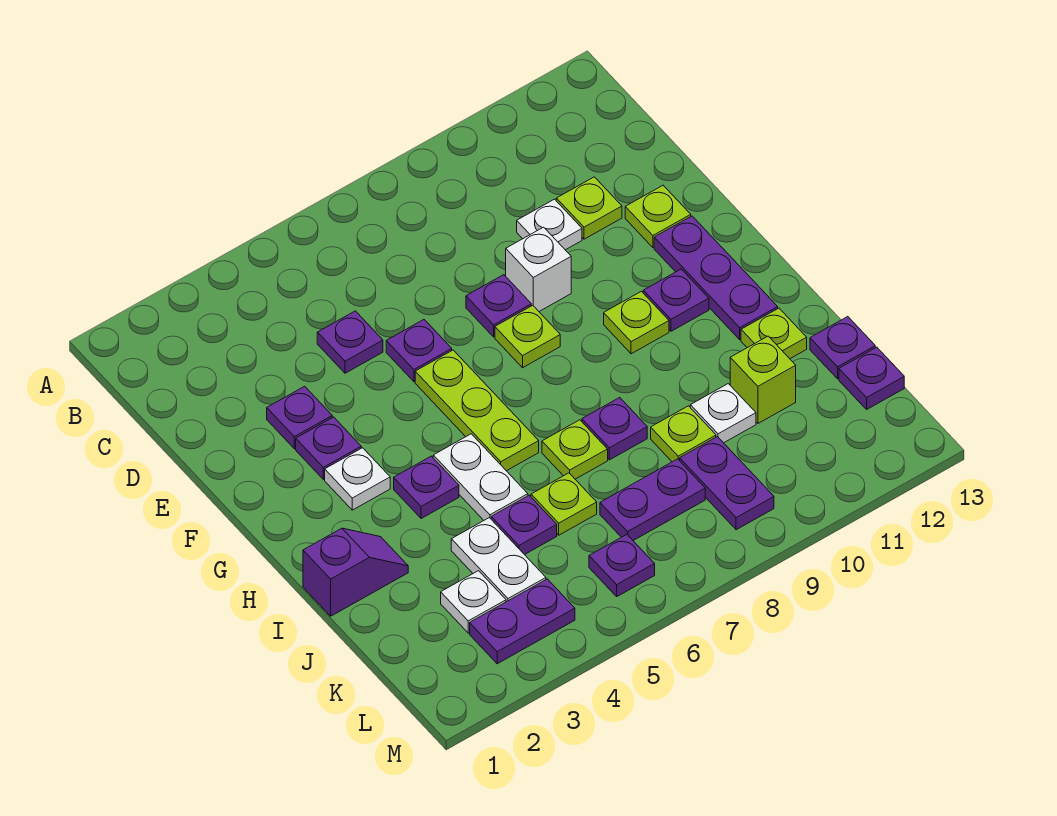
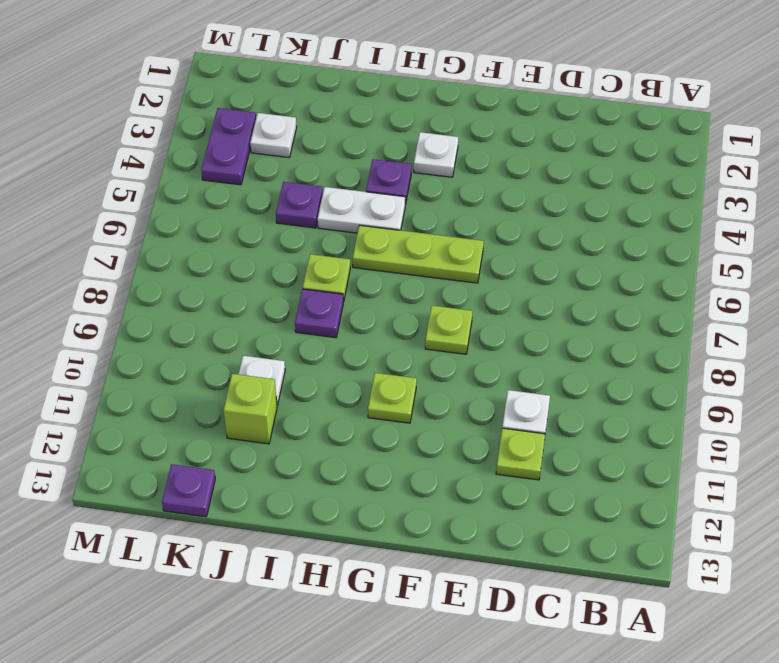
none -> purple 1x1 plate [317,311,383,373]
none -> purple 1x1 plate [267,386,332,449]
none -> purple 1x1 plate [386,320,452,382]
none -> purple 1x1 plate [466,275,531,337]

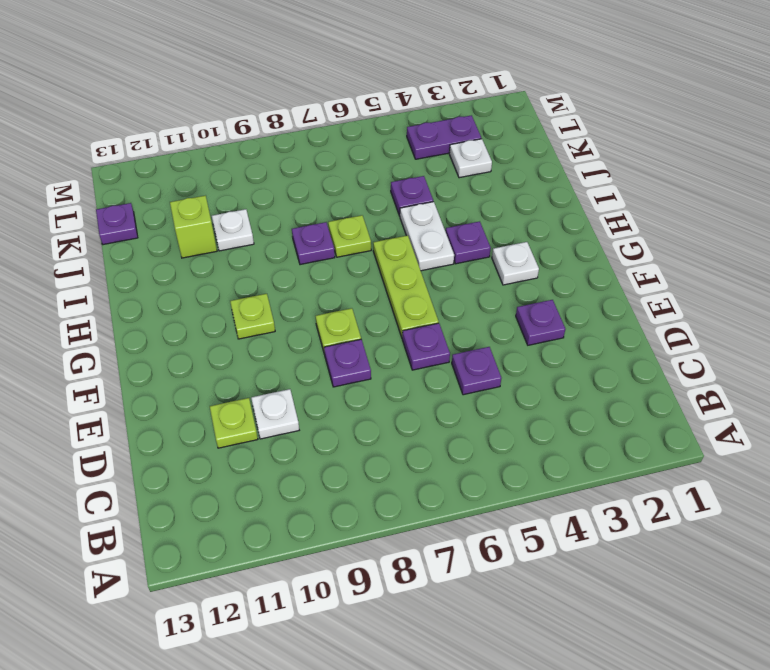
none -> white 1x1 brick [506,227,571,311]
none -> lime 1x1 plate [625,185,691,247]
none -> purple 1x1 plate [296,417,361,479]
none -> purple 1x3 plate [654,216,778,340]

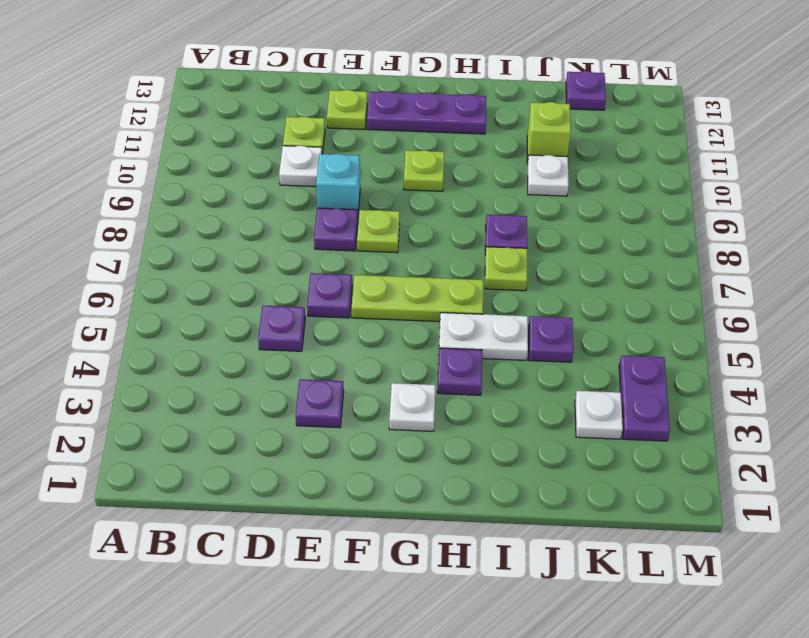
cyan 1x1 brick [316,154,360,211] -> white 1x1 brick [506,227,571,311]
none -> purple 1x1 plate [296,417,361,479]
none -> purple 1x1 plate [643,269,709,331]
none -> purple 1x2 slope [303,528,408,616]
none -> lime 1x1 plate [741,308,807,359]

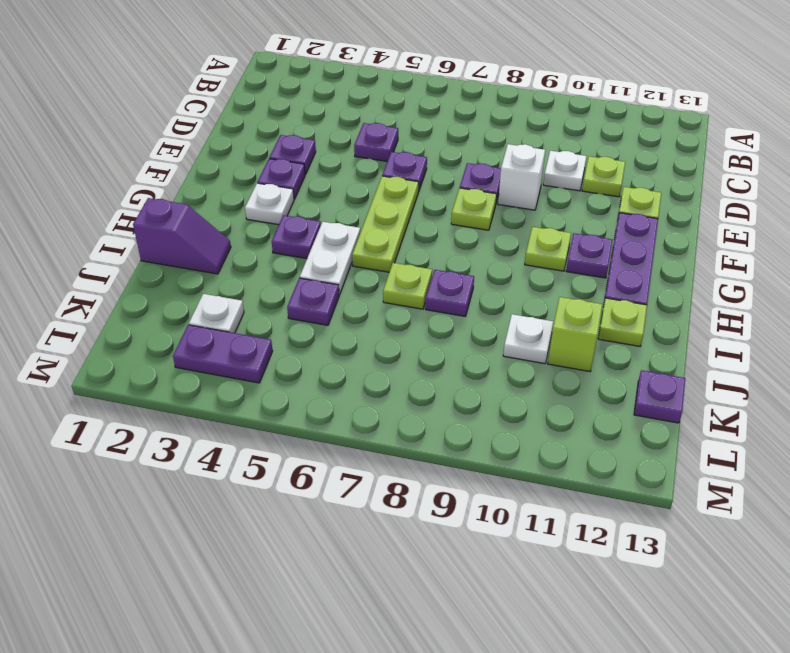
none -> white 1x2 plate [451,518,546,602]
none -> lime 1x1 plate [531,473,597,535]
none -> lime 1x1 plate [651,406,716,462]
none -> purple 1x1 plate [810,317,875,379]

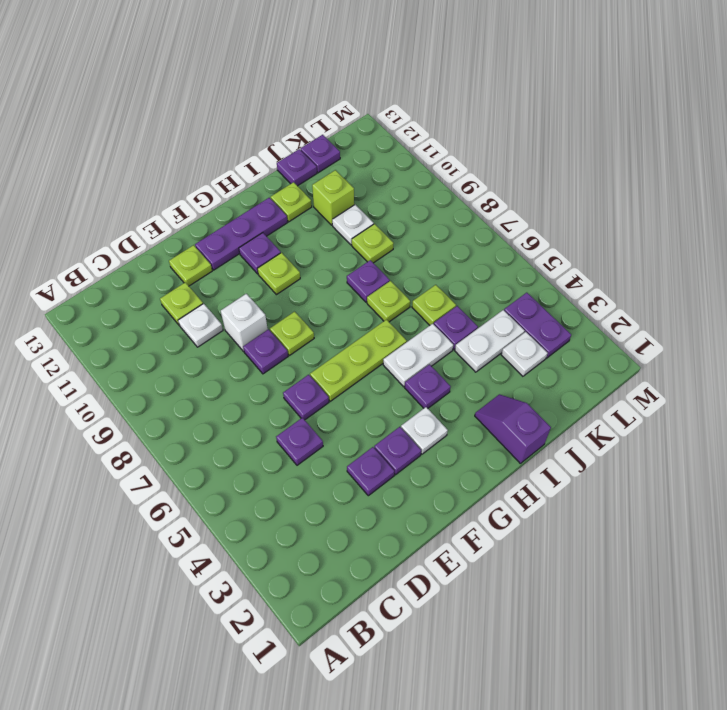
none -> purple 1x2 plate [600,459,705,540]
none -> purple 1x2 plate [680,437,774,530]
none -> purple 1x1 plate [589,535,655,596]

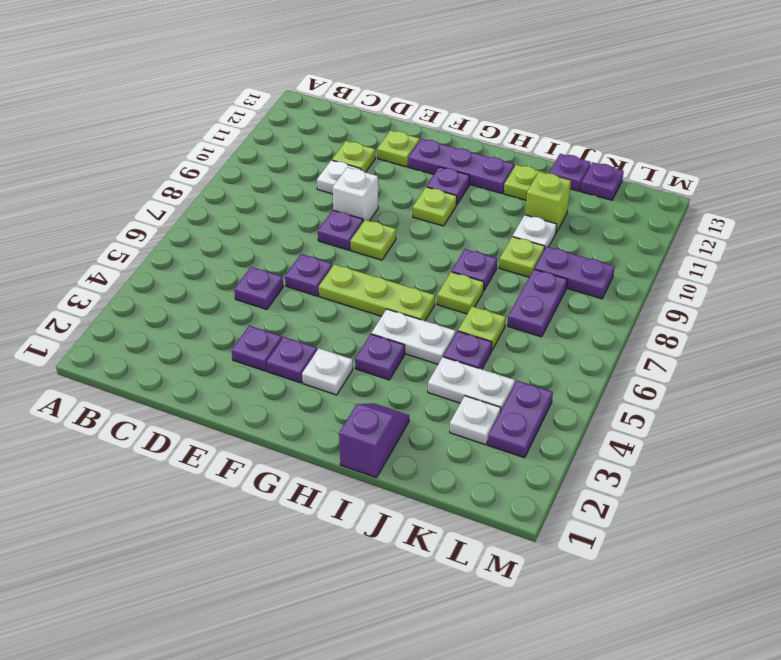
none -> purple 1x1 plate [589,535,655,596]

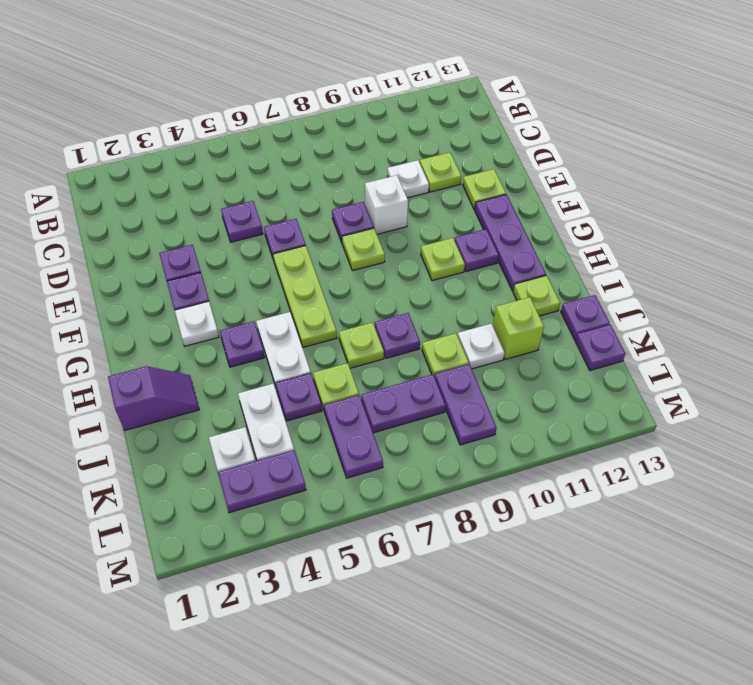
purple 1x2 plate [324,395,383,478] -> purple 1x1 plate [589,535,655,596]

